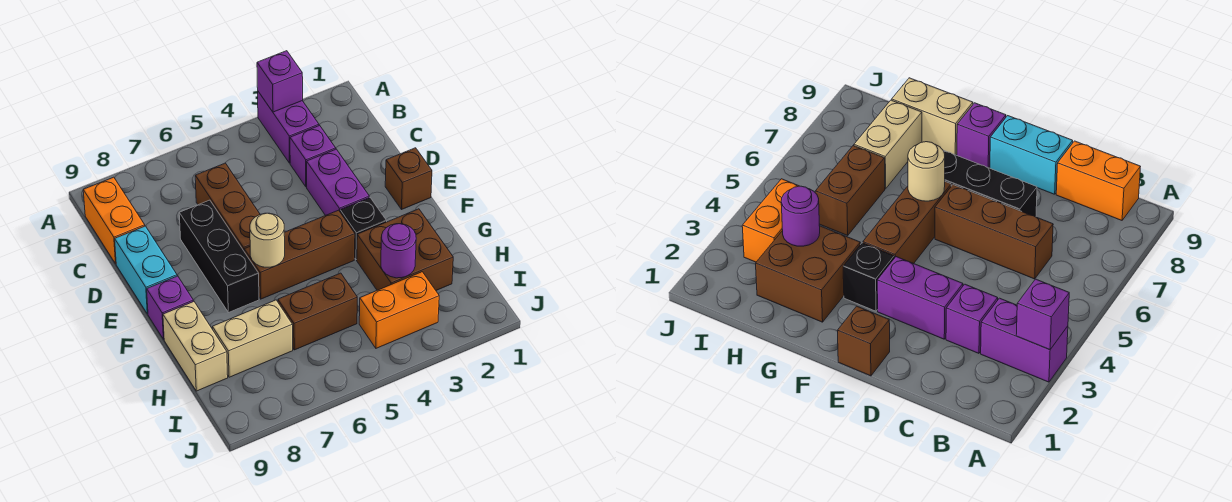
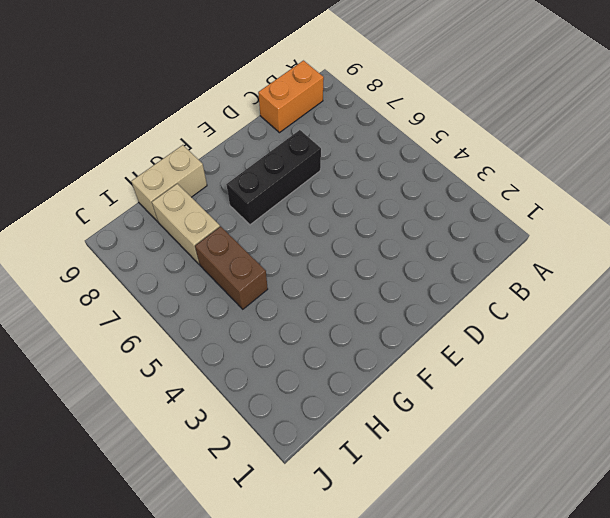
none -> purple 1x2 brick [258,92,319,163]
none -> purple 1x1 brick [290,125,336,187]
none -> brown 1x3 brick [195,163,260,250]

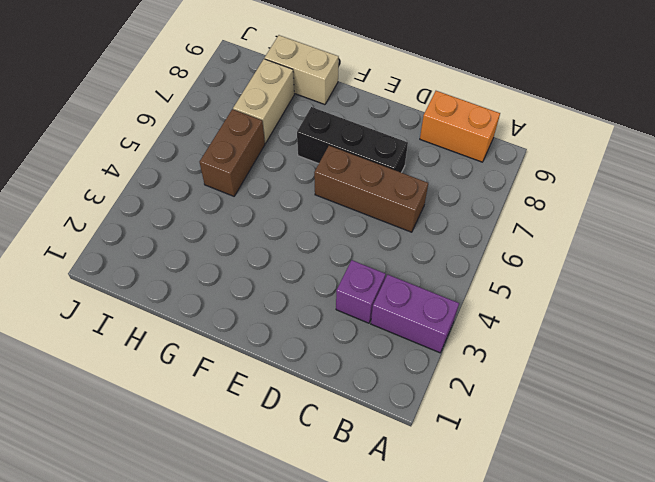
none -> purple 1x2 brick [307,149,369,215]
none -> cyan 1x2 brick [115,226,177,314]
none -> brown 1x1 brick [385,148,432,209]

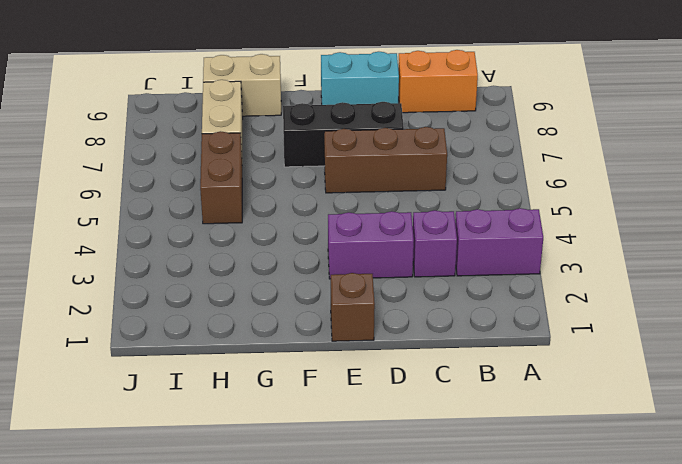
none -> black 1x1 brick [340,197,387,260]
none -> brown 1x3 brick [244,210,355,299]
none -> purple 1x1 brick [147,276,193,339]

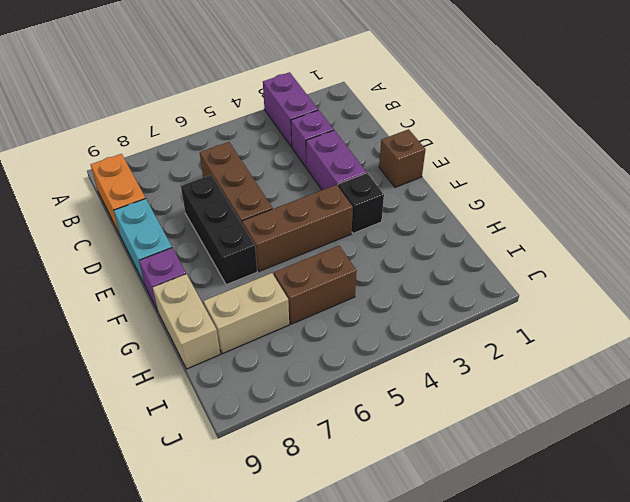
none -> brown 2x2 brick [357,209,453,290]
none -> orange 1x2 brick [359,272,439,348]
none -> purple 1x1 brick [257,51,303,112]

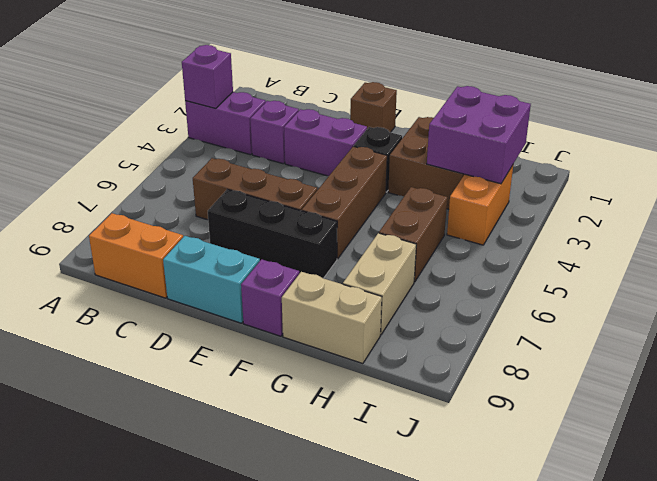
purple 2x2 brick [427,86,531,184] -> purple 1x1 round brick [381,224,416,278]
none -> tan 1x1 round brick [250,213,285,267]

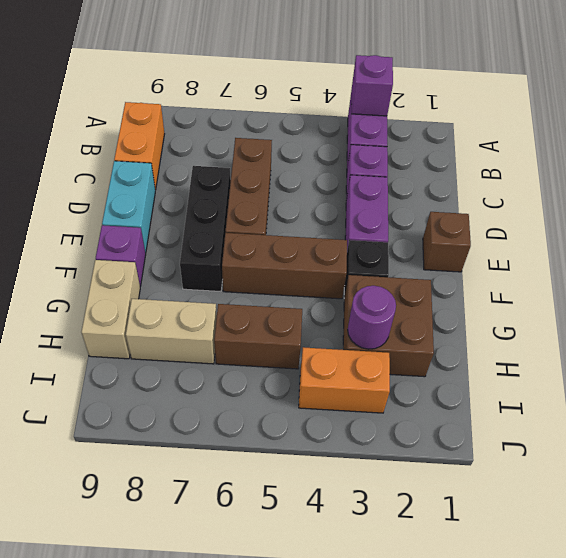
none -> tan 1x1 round brick [250,213,285,267]

